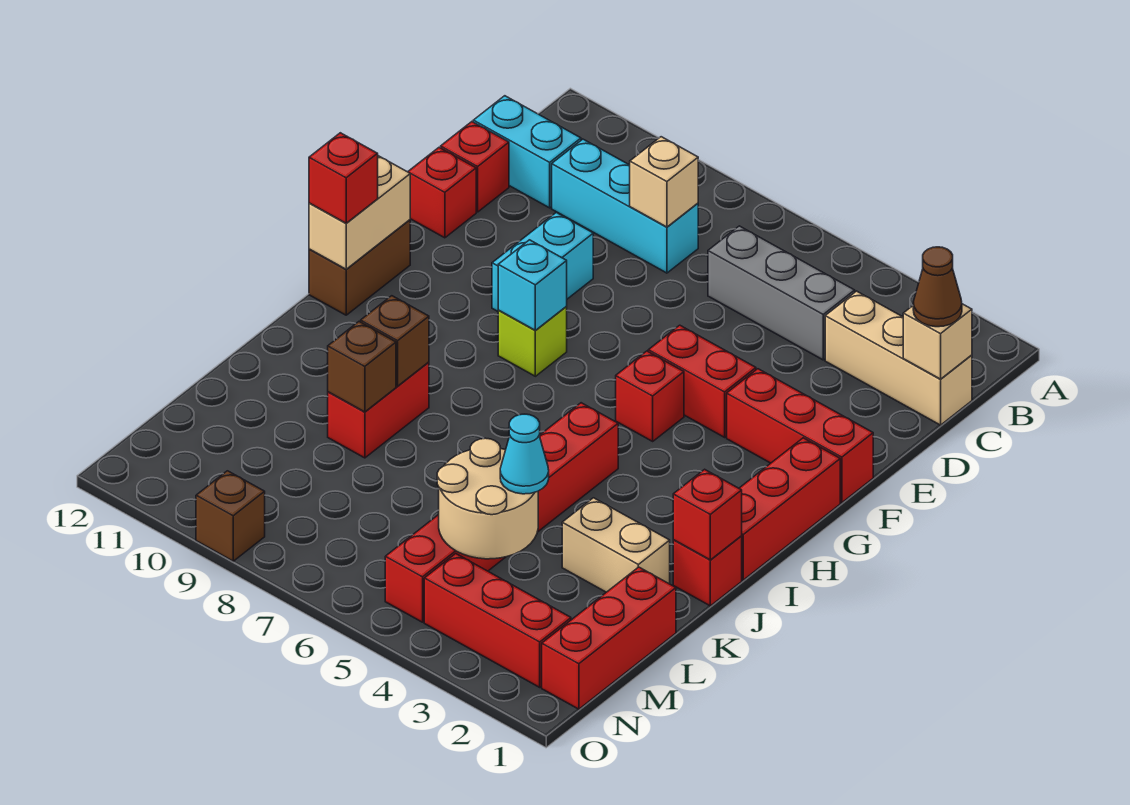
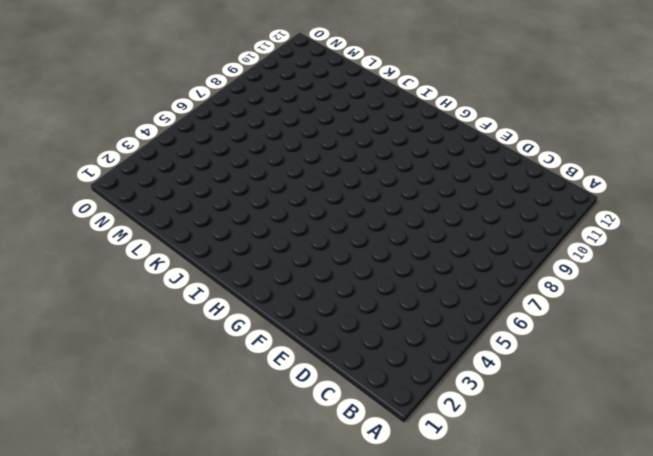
none -> tan 1x3 brick [825,291,972,425]
none -> grey 1x3 brick [708,226,855,360]
none -> cyan 1x3 brick [552,139,698,273]
none -> cyan 1x2 brick [473,96,581,208]

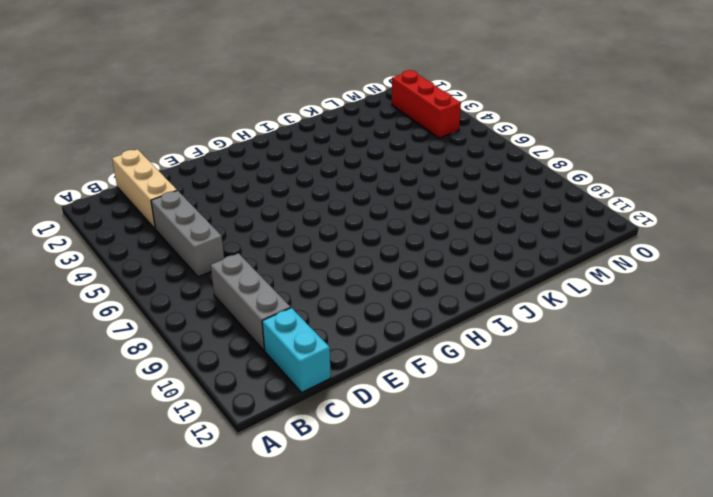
grey 1x3 brick [211,253,291,351] -> cyan 1x3 brick [552,139,698,273]
none -> red 1x1 brick [441,122,509,212]
none -> cyan 1x2 brick [492,213,593,311]
none -> red 1x1 brick [408,148,476,238]
none -> red 1x3 brick [727,369,873,503]

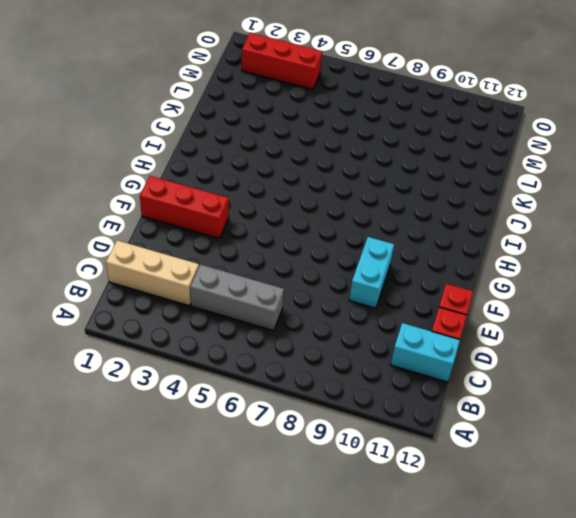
none -> cyan 1x3 brick [552,139,698,273]
none -> red 1x2 brick [648,325,756,437]
none -> red 1x3 brick [739,438,840,580]
none -> red 1x1 brick [616,351,684,441]

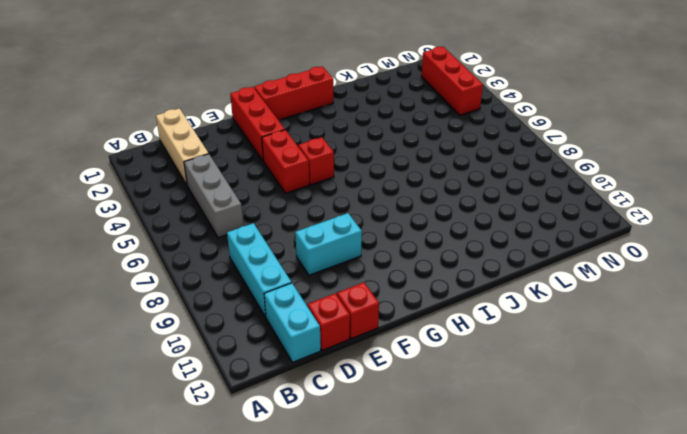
none -> lime 1x1 brick [498,306,567,376]
none -> brown 1x2 brick [309,220,410,315]
none -> red 1x6 brick [385,403,618,622]
none -> red 1x1 brick [673,536,742,606]

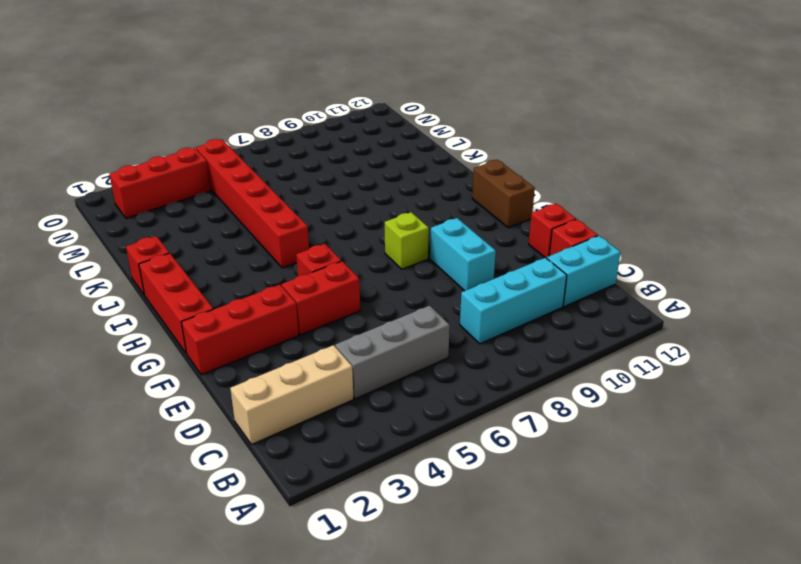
none -> red 1x2 brick [328,362,429,458]
none -> tan 1x2 brick [562,498,670,592]
none -> red 1x3 brick [542,567,676,709]
none -> brown 1x1 brick [196,471,265,561]

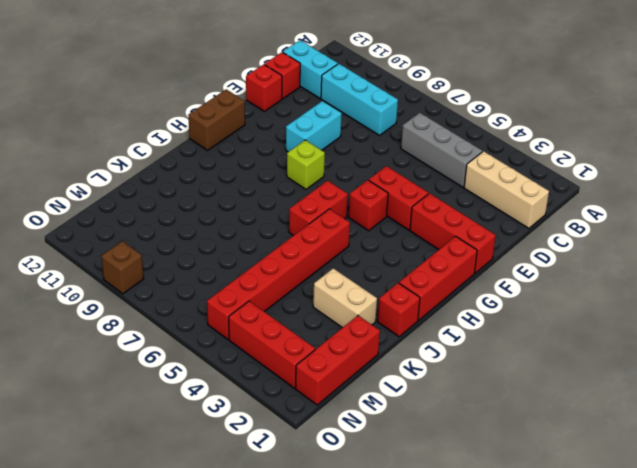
red 1x2 brick [289,181,348,236] -> red 1x2 brick moved to [328,362,429,458]
none -> tan 1x1 brick [903,304,972,379]
none -> tan 1x1 brick [630,137,698,227]
none -> cyan 1x1 brick [498,240,567,330]
none -> tan 1x2 brick [309,156,410,269]

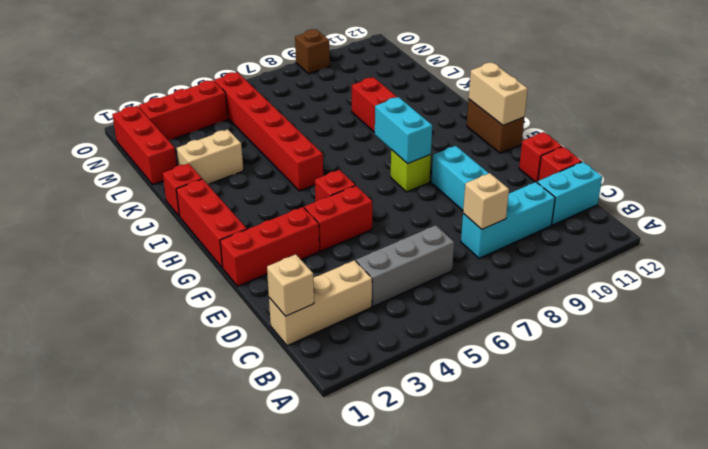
cyan 1x2 brick [375,97,432,164] -> cyan 1x1 brick [498,240,567,330]
none -> red 1x1 brick [673,469,742,560]
none -> brown 1x1 brick [361,296,429,386]
none -> brown 1x1 brick [328,322,396,412]
none -> tan 2x2 round brick [437,438,538,559]

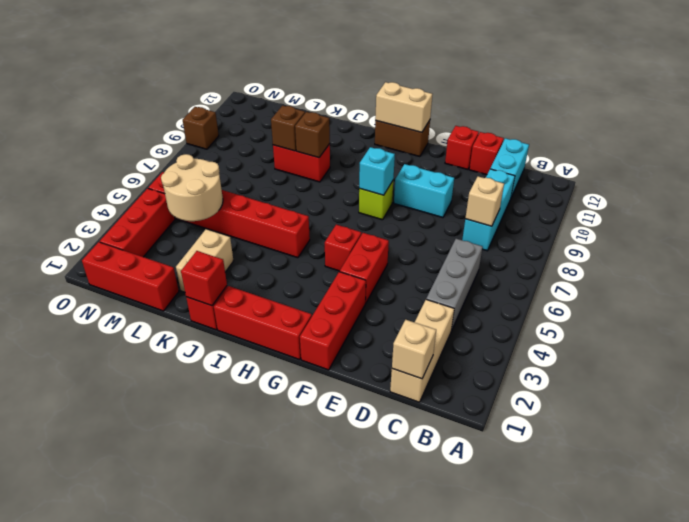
none -> brown 1x1 cone [913,247,962,327]
none -> red 1x1 brick [309,133,378,223]
none -> cyan 1x1 cone [500,414,549,494]

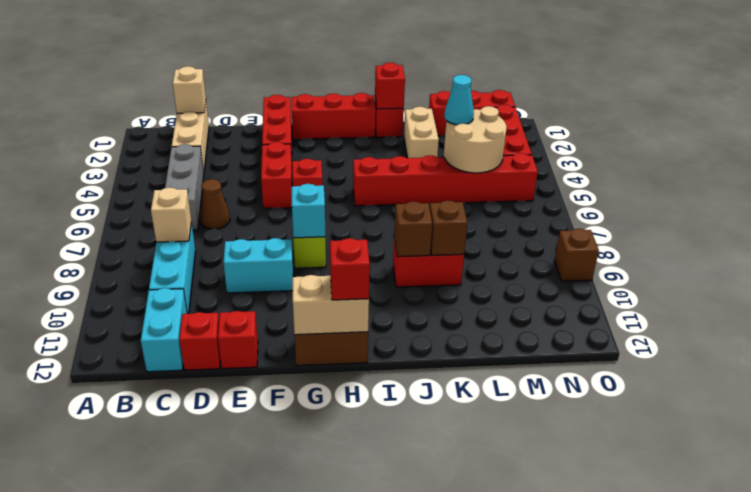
brown 1x1 cone [200,179,230,229] -> brown 1x1 cone moved to [913,247,962,327]

